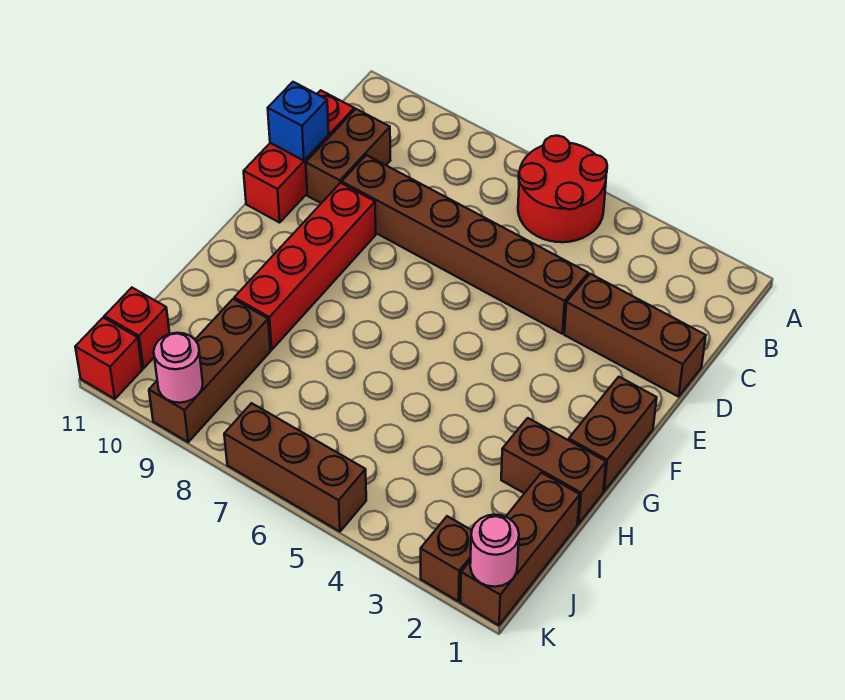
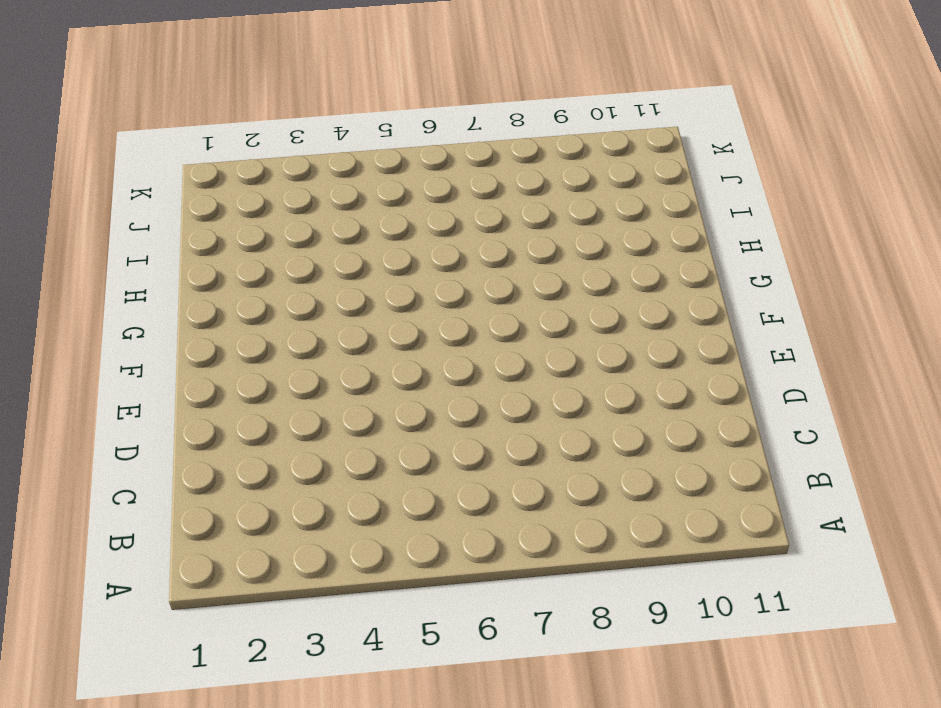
none -> red 2x2 round brick [518,136,607,242]
none -> brown 1x2 brick [306,109,390,203]
none -> red 1x3 brick [244,90,354,223]

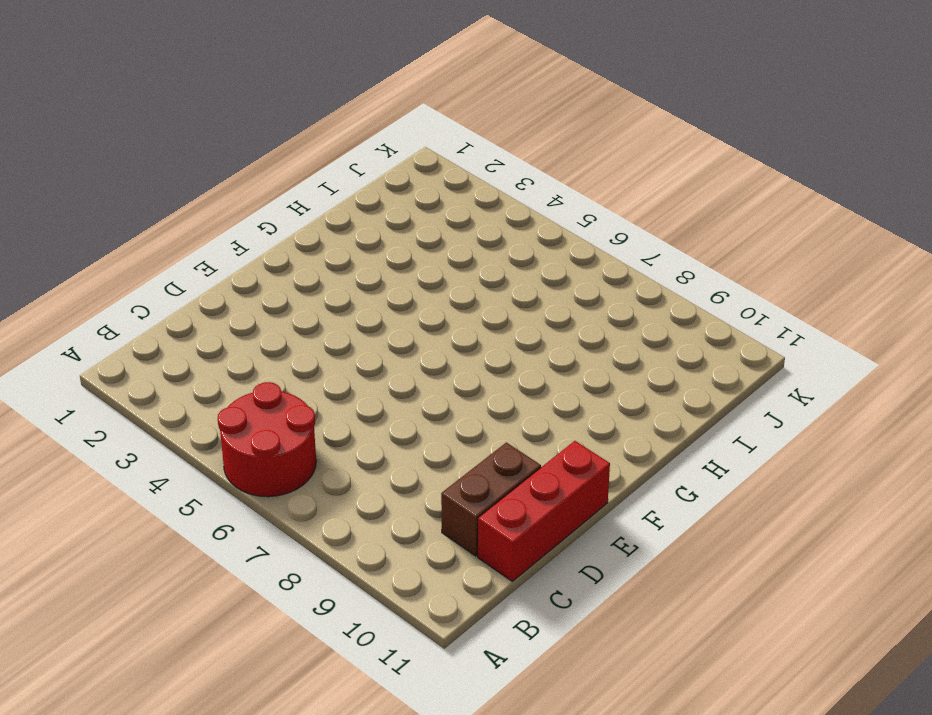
none -> brown 1x3 brick [564,274,706,397]
none -> brown 1x6 brick [342,155,588,334]
none -> red 1x4 brick [234,183,376,350]

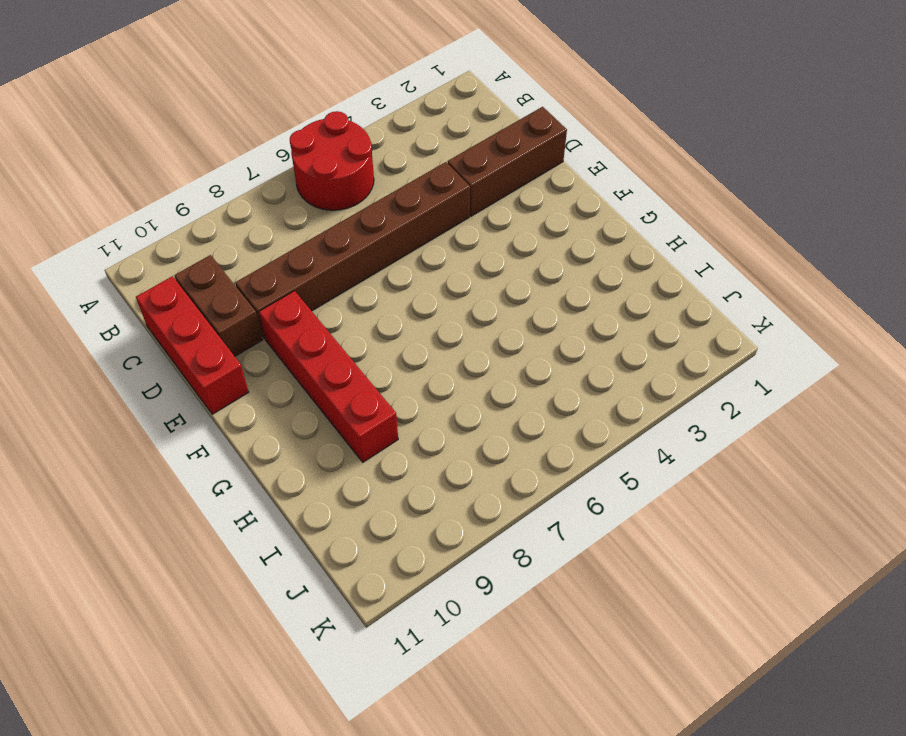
none -> brown 1x2 brick [569,377,657,491]
none -> brown 1x2 brick [501,418,606,524]
none -> brown 1x3 brick [461,473,580,625]

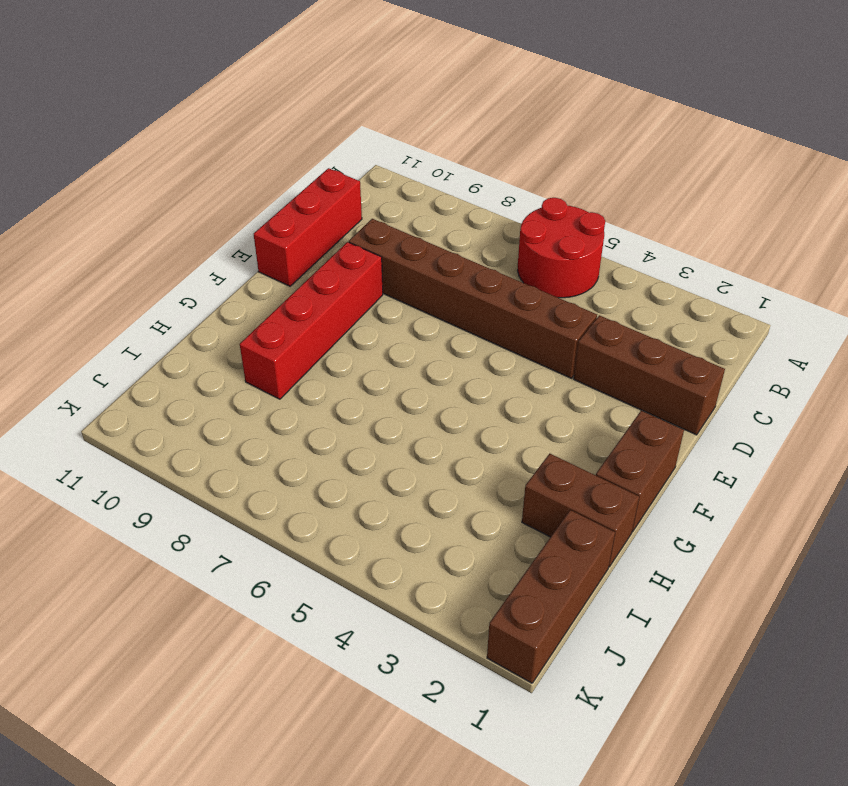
none -> brown 1x2 brick [306,109,390,203]
none -> brown 1x3 brick [149,299,271,442]
none -> red 1x1 brick [105,288,170,368]

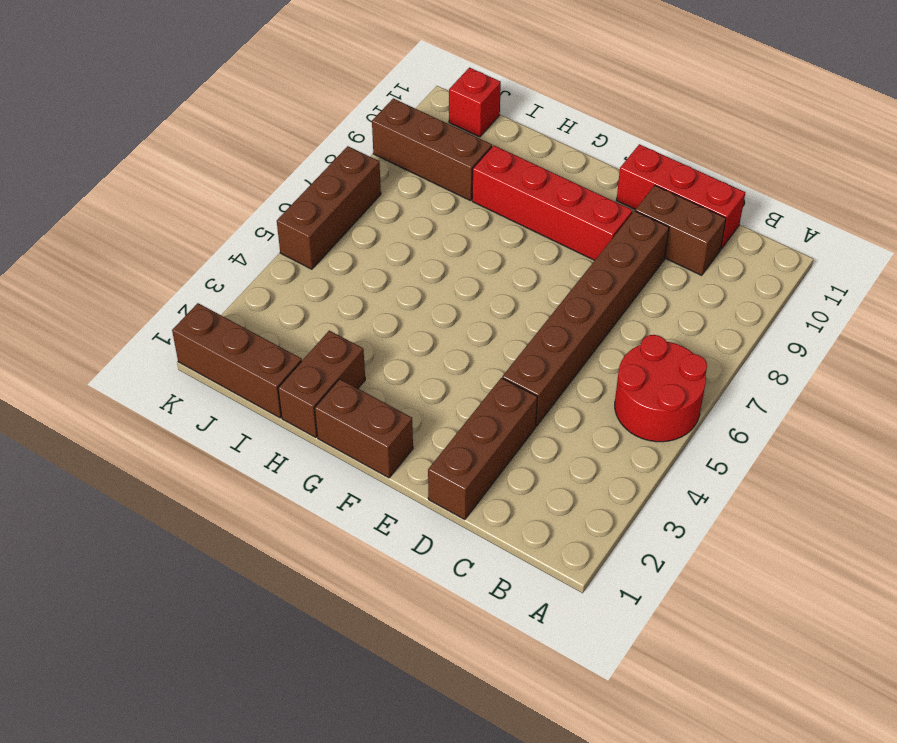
none -> brown 1x1 brick [421,516,472,601]
none -> red 1x1 brick [75,318,142,399]
none -> blue 1x1 brick [268,82,329,161]

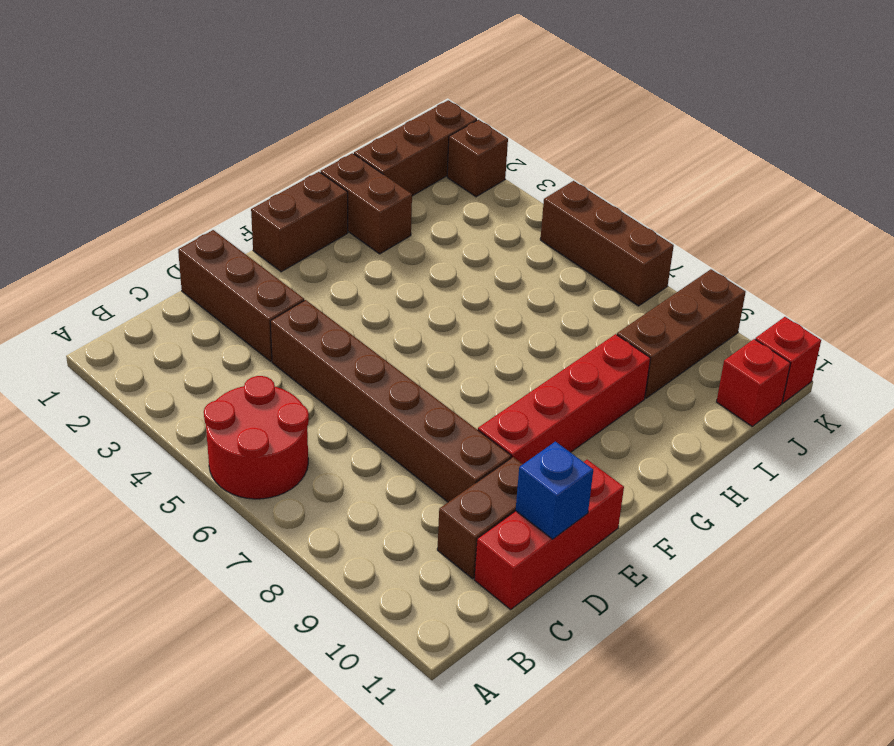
none -> pink 1x1 round brick [470,515,519,587]
none -> pink 1x1 round brick [154,333,203,403]

